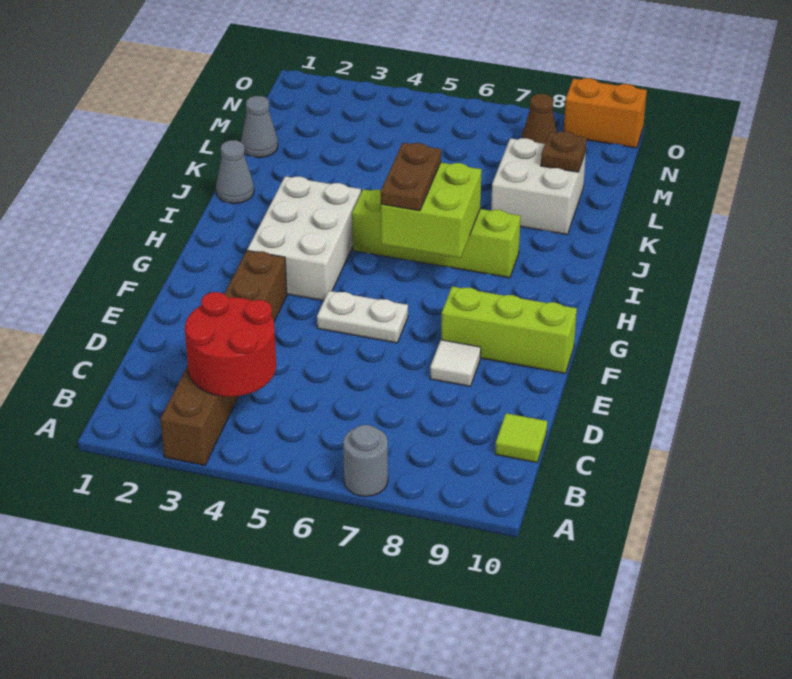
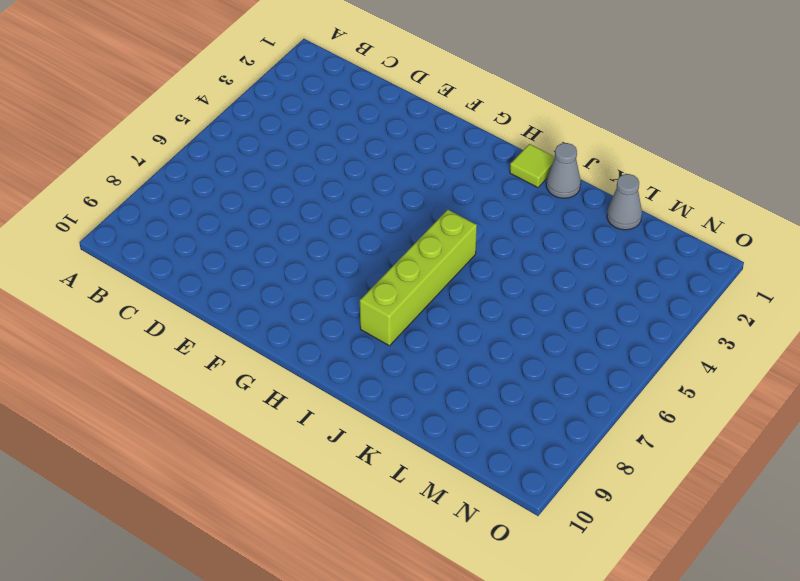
lime 1x1 tile [510,144,555,188] -> lime 1x1 tile moved to [495,413,547,463]
none -> brown 1x6 brick [160,251,287,465]
none -> grey 1x1 round brick [343,425,388,496]
none -> white 1x1 tile [430,340,481,386]

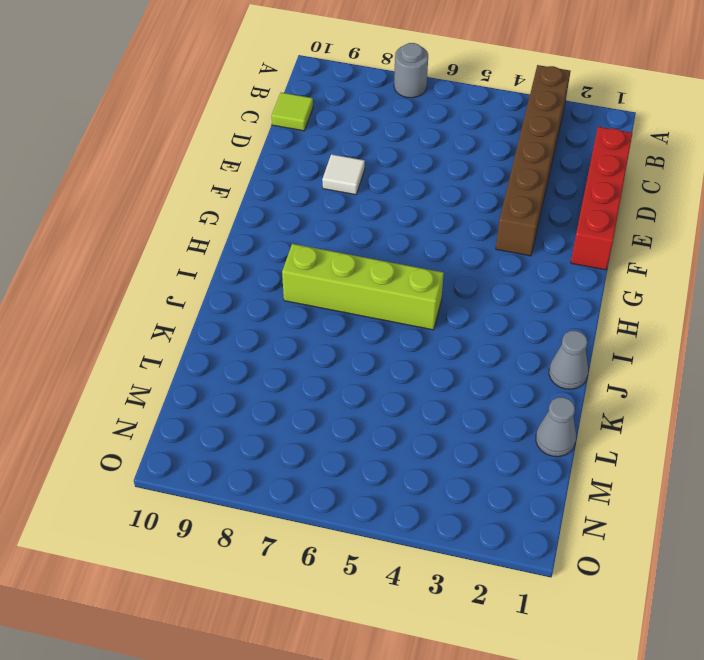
red 1x4 brick [571,127,632,270] -> none
none -> white 1x2 plate [317,291,408,343]
none -> lime 1x3 brick [441,286,577,373]
none -> white 2x3 brick [247,176,361,301]

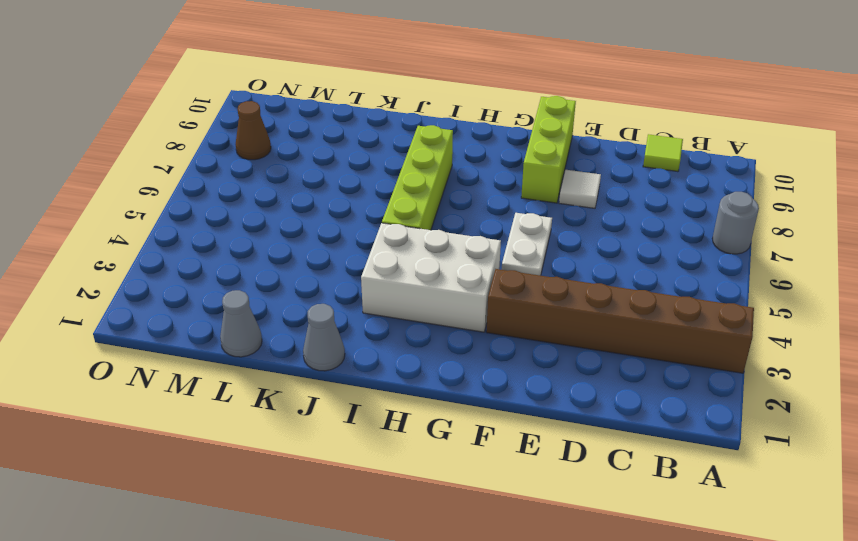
none -> white 2x2 brick [491,138,586,234]
none -> orange 1x2 brick [564,78,647,148]
none -> red 2x2 round brick [185,292,276,397]

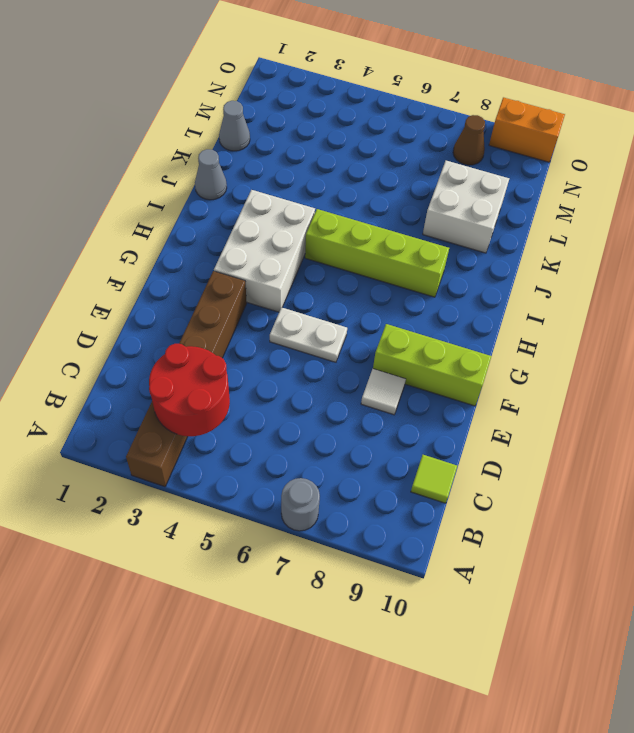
none -> lime 2x2 brick [381,163,482,258]
none -> brown 1x1 plate [541,132,587,172]
none -> brown 1x2 plate [381,143,441,211]

